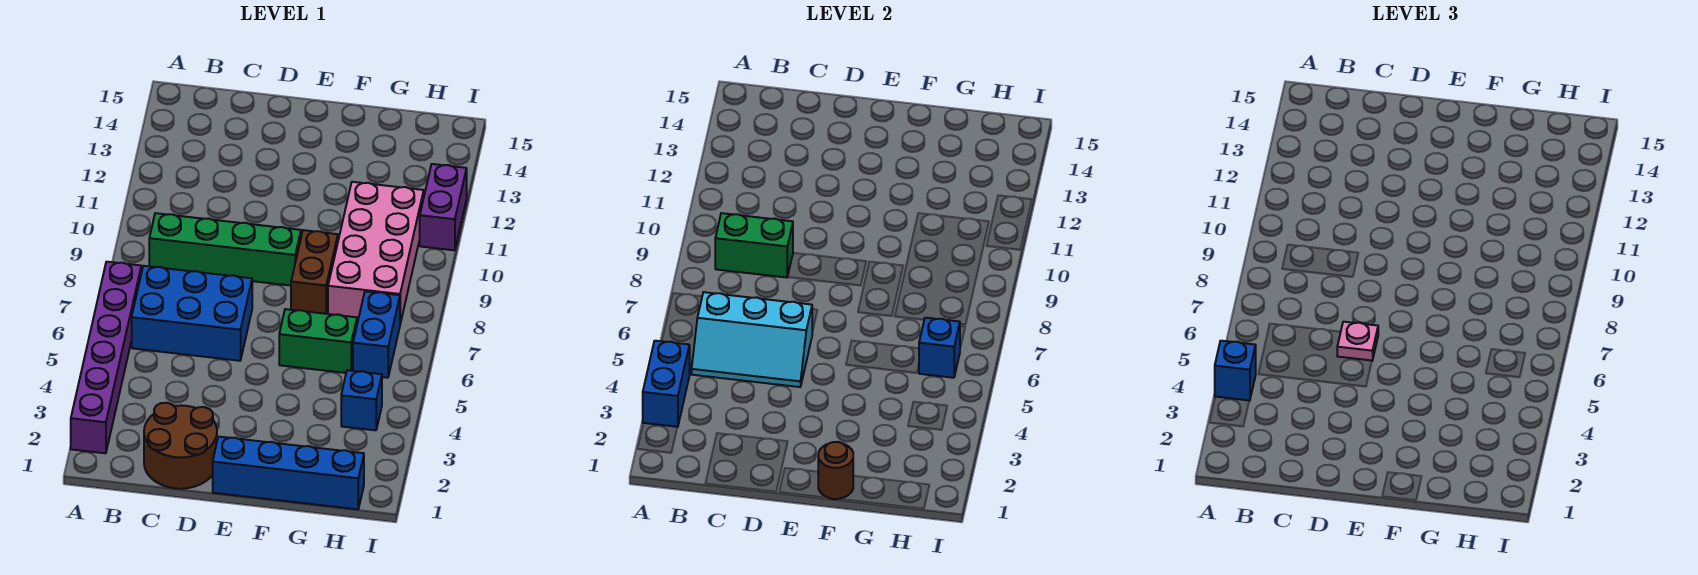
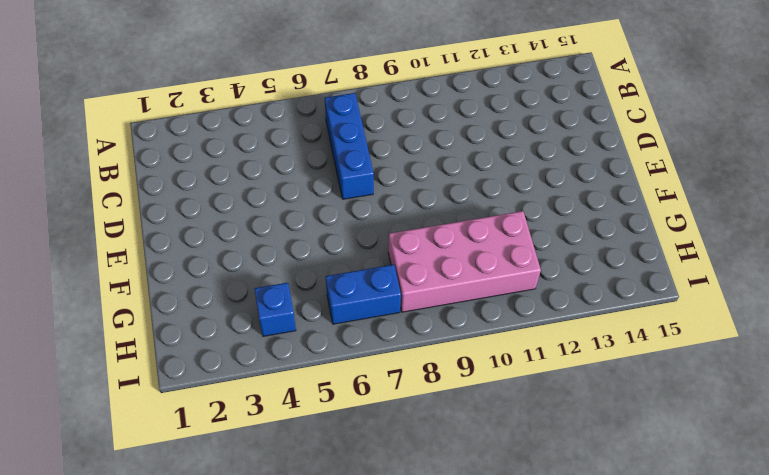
blue 1x3 brick [325,93,374,199] -> blue 2x3 brick [132,266,252,361]
none -> purple 1x6 brick [71,262,141,453]
none -> green 1x4 brick [149,213,301,286]
none -> brown 2x2 round brick [144,403,217,489]

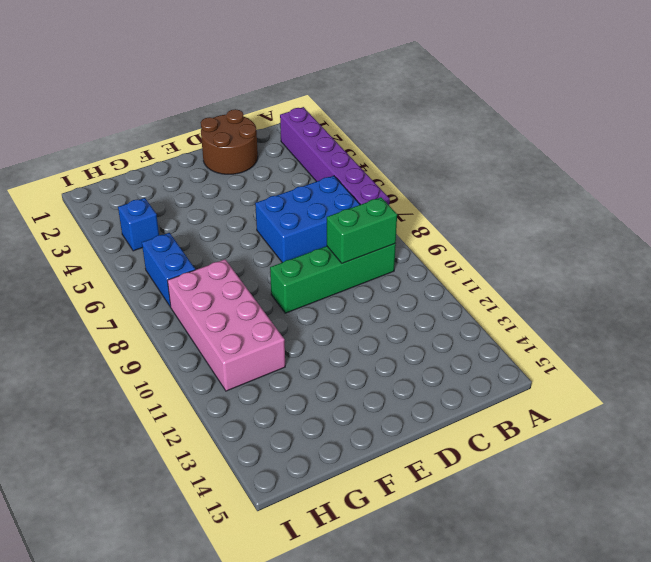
none -> blue 1x4 brick [213,437,364,509]
none -> green 1x2 brick [279,309,357,373]
none -> brown 1x2 brick [291,230,338,314]

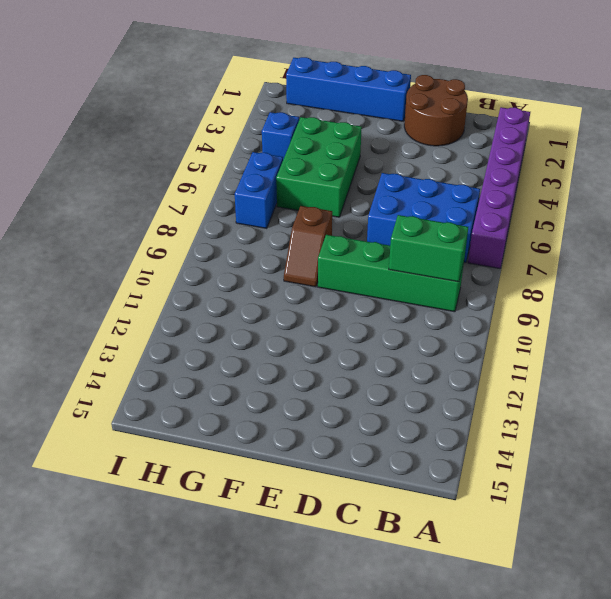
green 2x3 brick [276,117,362,217] -> green 1x2 brick [279,309,357,373]
brown 1x2 slope [284,206,332,287] -> brown 1x2 brick [291,230,338,314]
none -> pink 2x4 brick [328,182,424,323]
none -> purple 1x2 brick [420,164,467,250]
none -> blue 1x2 brick [643,341,690,427]

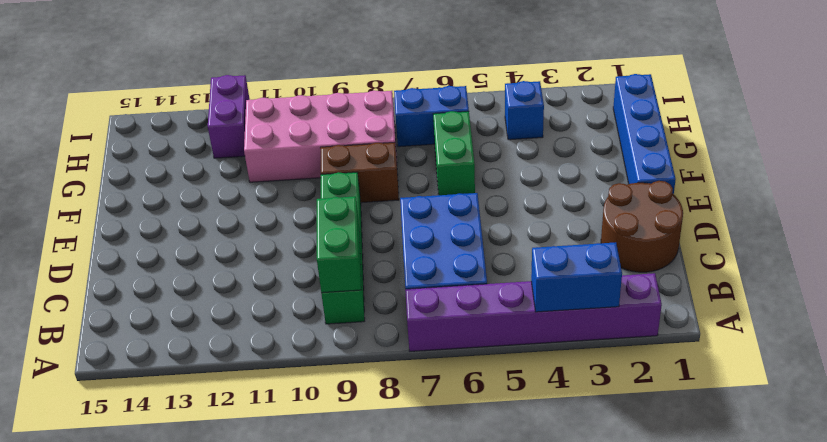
purple 1x2 brick [208,75,250,158] -> purple 1x2 brick turned to [420,164,467,250]
none -> cyan 2x3 slope [692,292,812,387]
none -> brown 1x1 round brick [818,442,853,499]
none -> blue 1x1 brick [919,318,960,378]

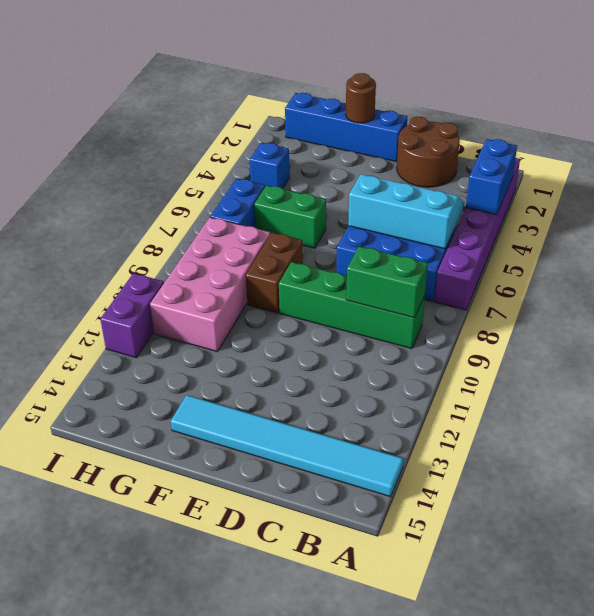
cyan 1x6 tile [171,395,403,497] -> none
none -> blue 1x1 brick [919,318,960,378]
none -> blue 1x1 brick [1215,341,1256,401]
none -> pink 1x1 plate [1337,322,1378,361]

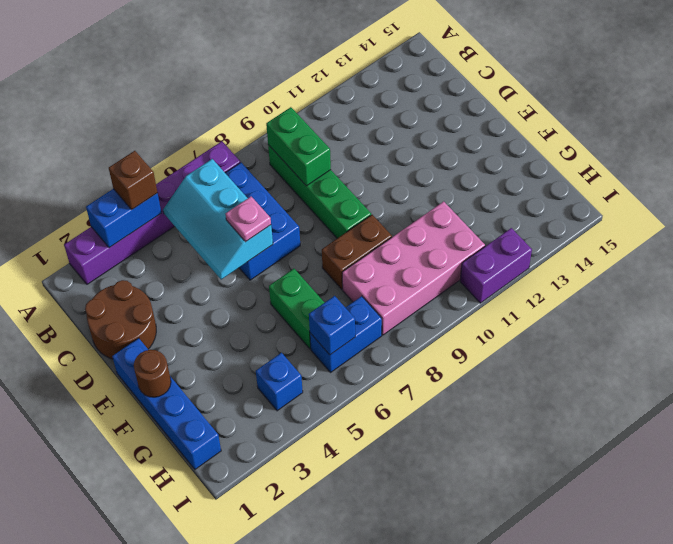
brown 1x1 brick [109,151,158,210] -> blue 1x1 brick [1215,341,1256,401]

